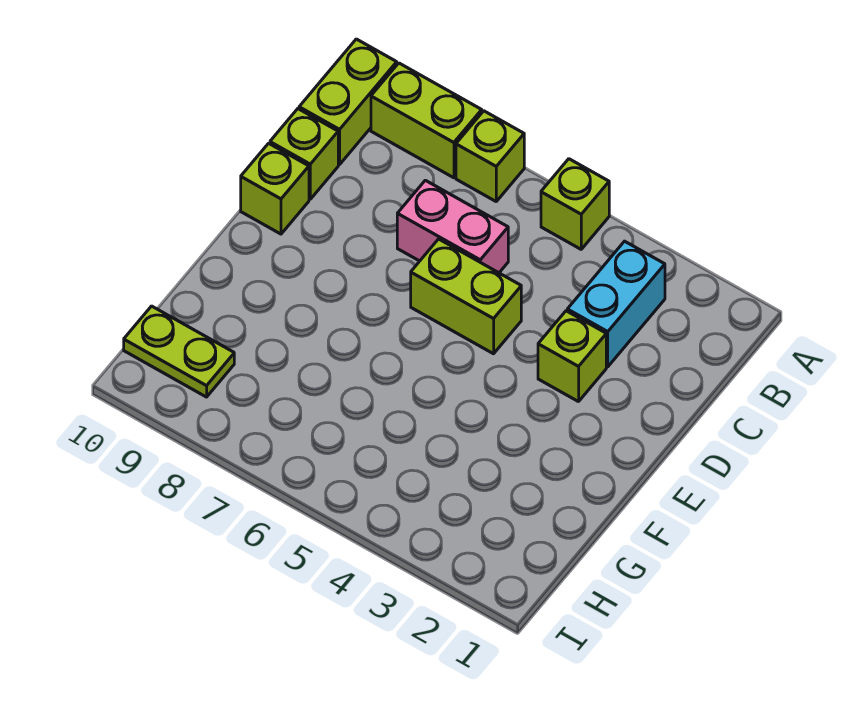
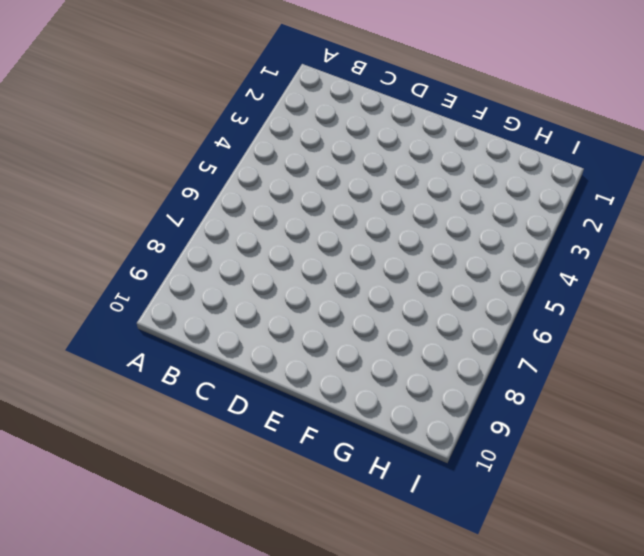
none -> lime 1x1 brick [541,159,609,249]
none -> lime 1x1 brick [456,111,524,201]

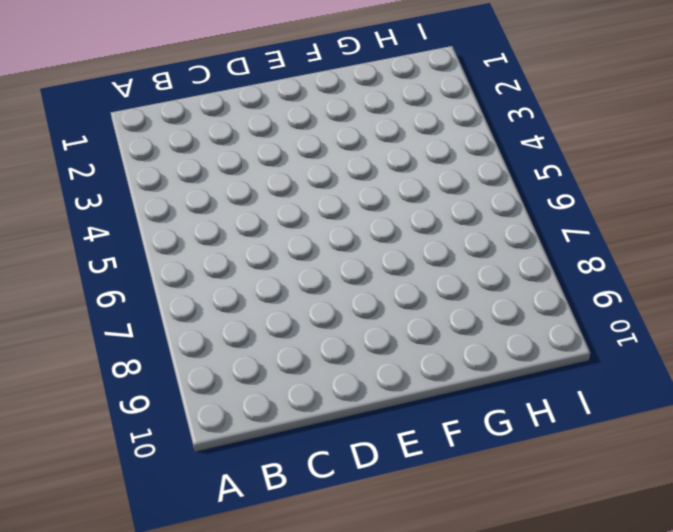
none -> lime 1x1 brick [541,159,609,249]
none -> lime 1x1 brick [456,111,524,201]

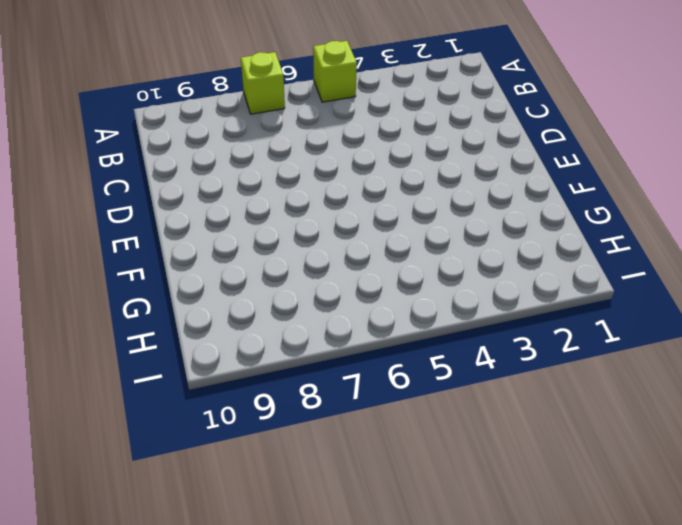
none -> lime 1x2 brick [371,63,482,178]
none -> lime 1x2 brick [299,39,397,165]

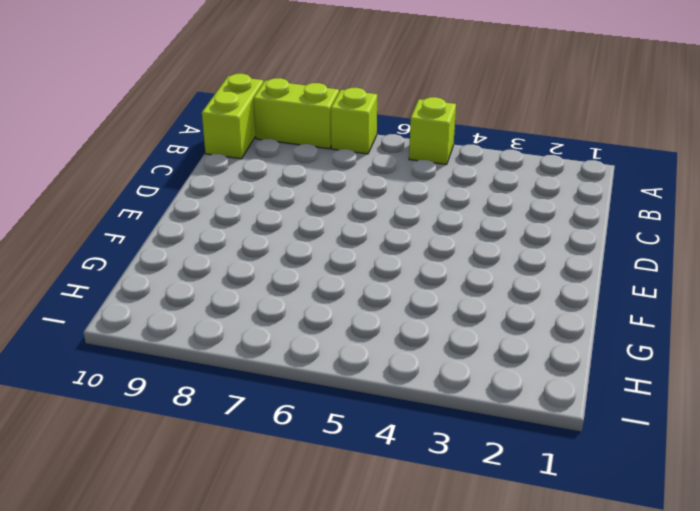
none -> cyan 1x2 brick [567,241,665,367]
none -> pink 1x2 brick [397,180,508,273]

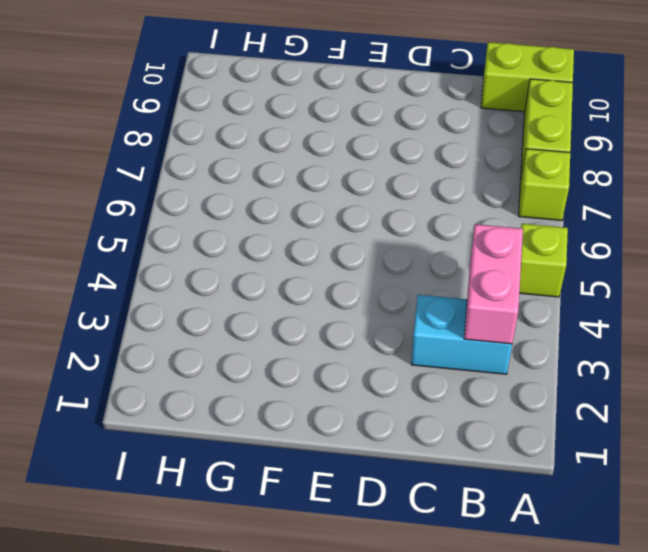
pink 1x2 brick [464,224,523,344] -> pink 1x2 brick moved to [397,180,508,273]
none -> lime 1x1 brick [270,109,338,199]
none -> lime 1x1 brick [538,311,606,402]

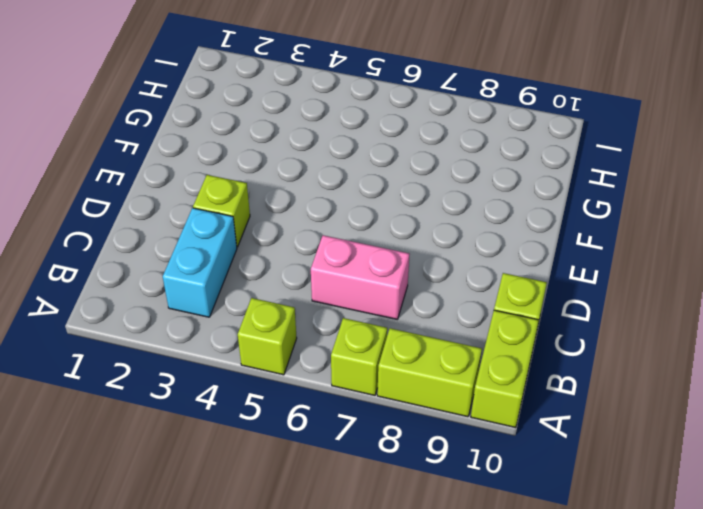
none -> lime 1x2 brick [411,239,521,354]
none -> lime 1x1 brick [241,143,309,234]

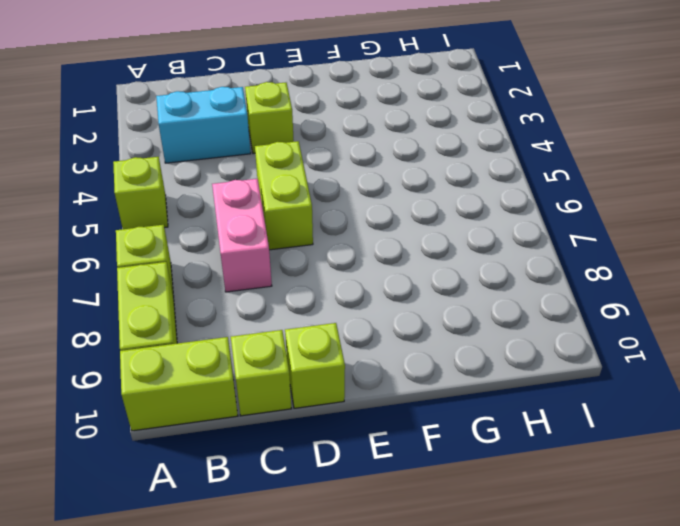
none -> lime 1x2 plate [124,306,234,397]

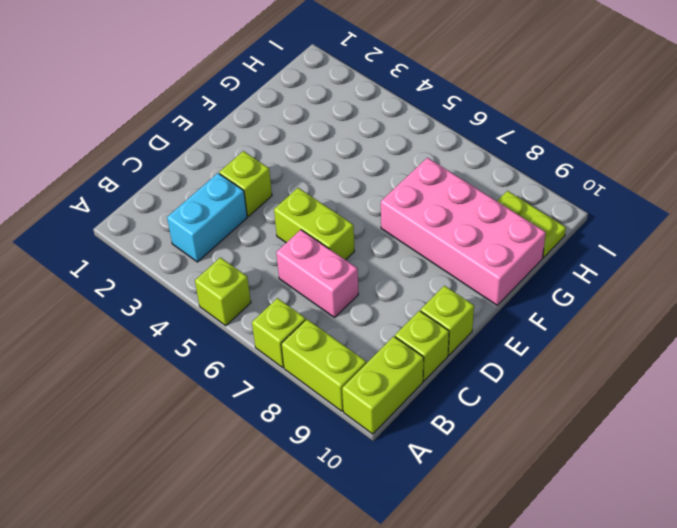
pink 2x4 brick [381,158,546,305] -> none

